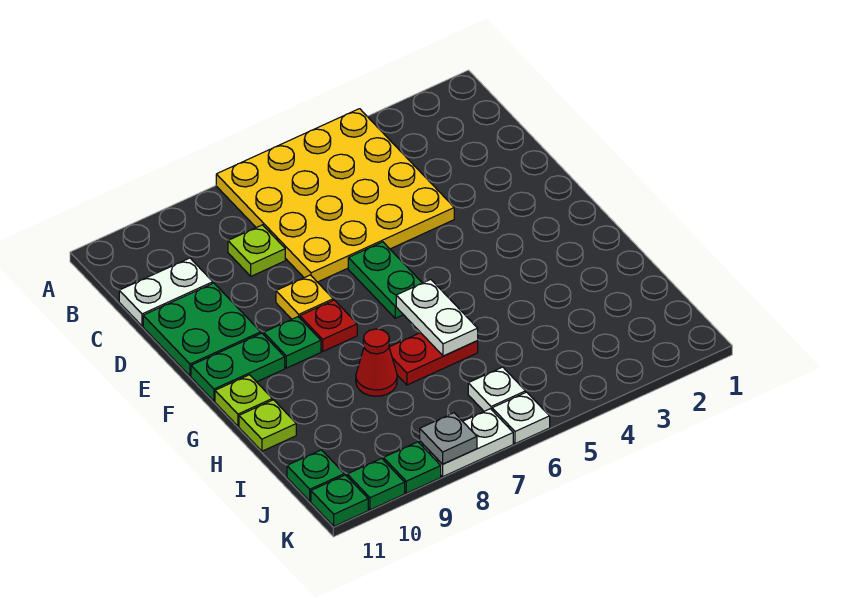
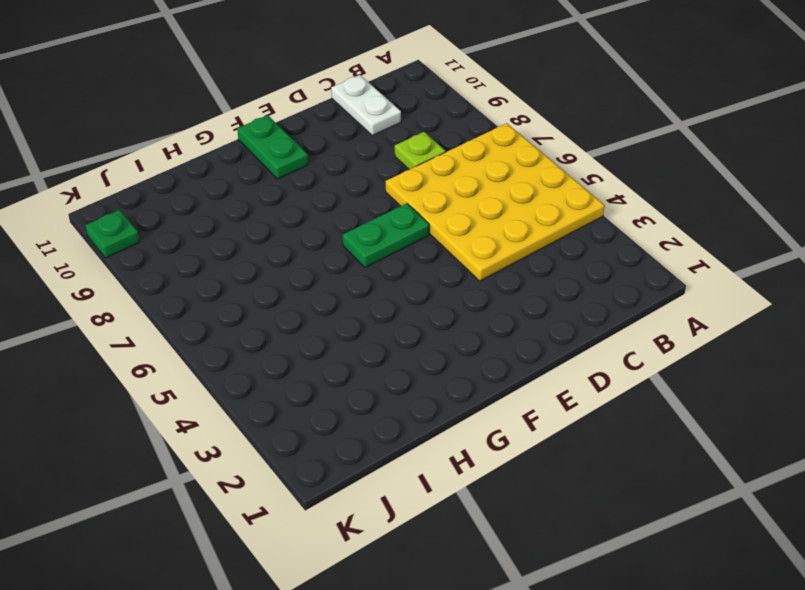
none -> green 2x2 plate [143,283,261,376]
none -> yellow 1x1 plate [276,275,333,319]
none -> red 1x1 plate [300,300,357,351]

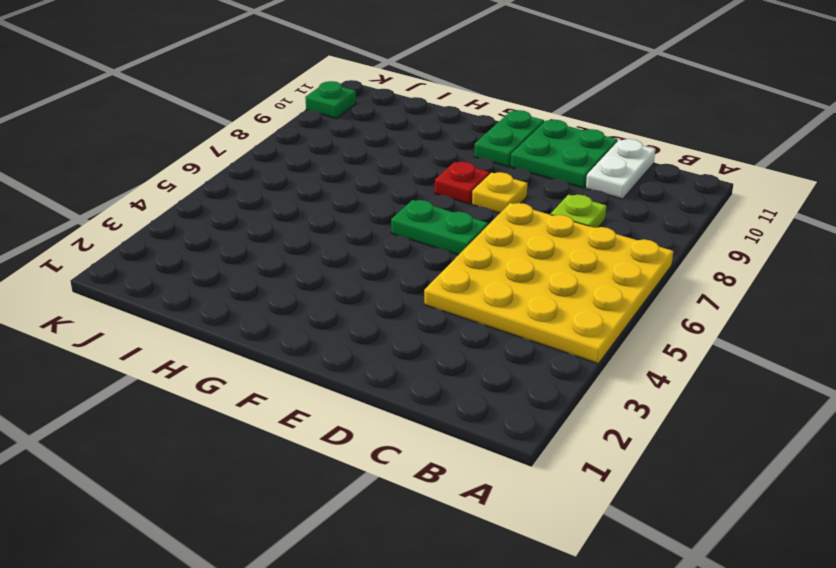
none -> green 1x1 plate [264,317,321,368]
none -> lime 1x1 plate [215,375,272,426]
none -> red 1x2 plate [389,333,478,385]

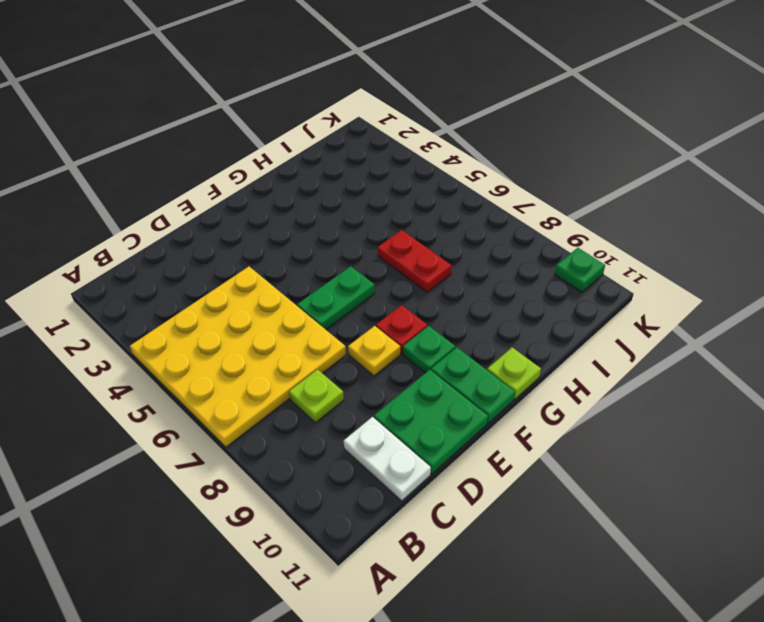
none -> red 1x1 cone [356,329,397,396]
none -> lime 1x1 plate [239,400,296,451]
none -> white 1x1 plate [468,367,526,411]

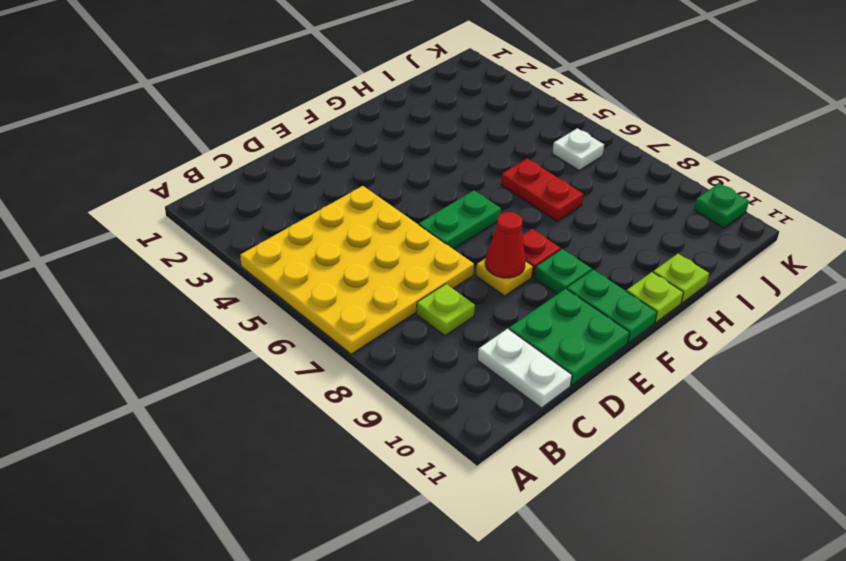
red 1x1 cone [485,212,526,278] -> red 1x1 cone moved to [356,329,397,396]
none -> green 1x1 plate [287,450,344,501]
none -> white 1x1 plate [492,392,550,444]
none -> white 1x2 plate [420,409,513,477]

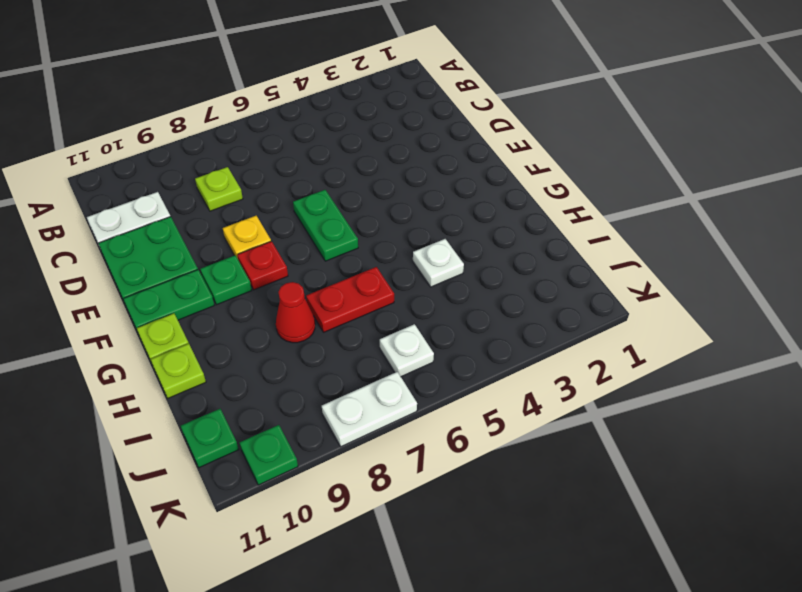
white 1x1 plate [413,239,464,287] -> white 1x1 plate moved to [492,392,550,444]
none -> yellow 4x4 plate [216,109,454,282]
none -> green 1x1 plate [383,442,441,493]
none -> green 1x1 plate [311,475,368,526]

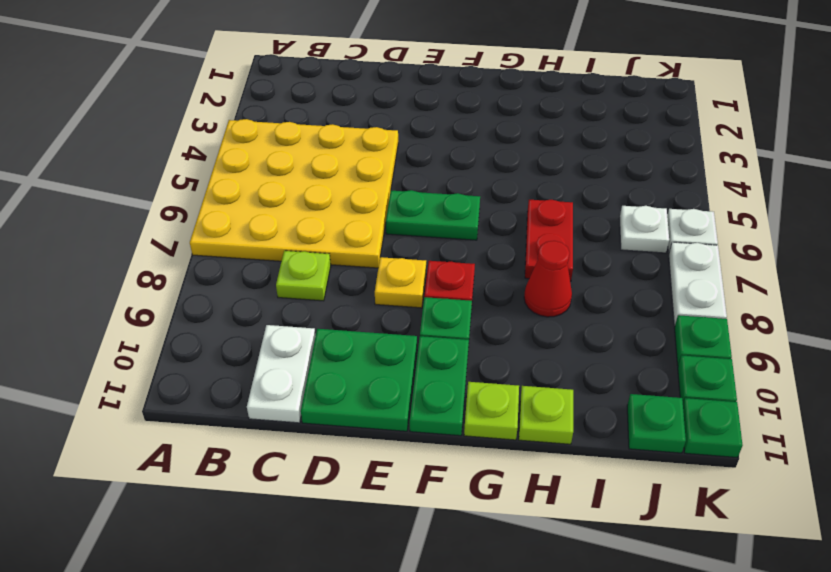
none -> white 1x2 plate [396,279,478,356]
none -> grey 1x1 plate [420,413,477,464]

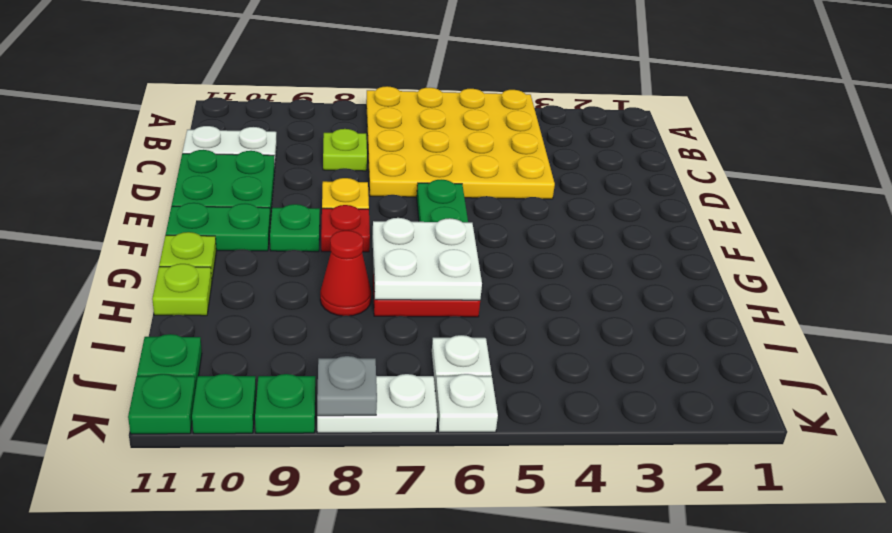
white 2x2 plate [372,218,482,300] -> white 1x2 plate [396,279,478,356]

